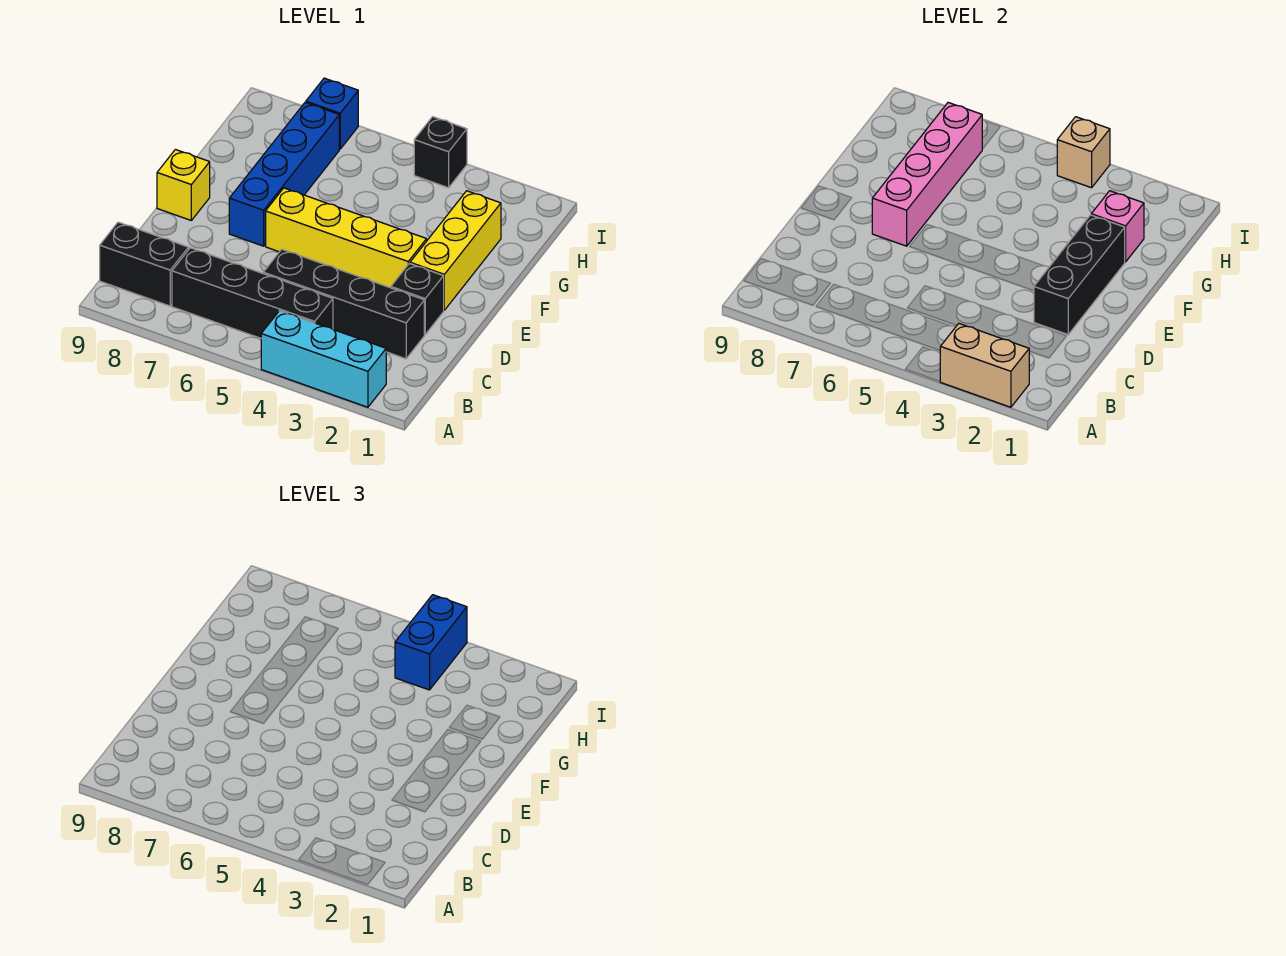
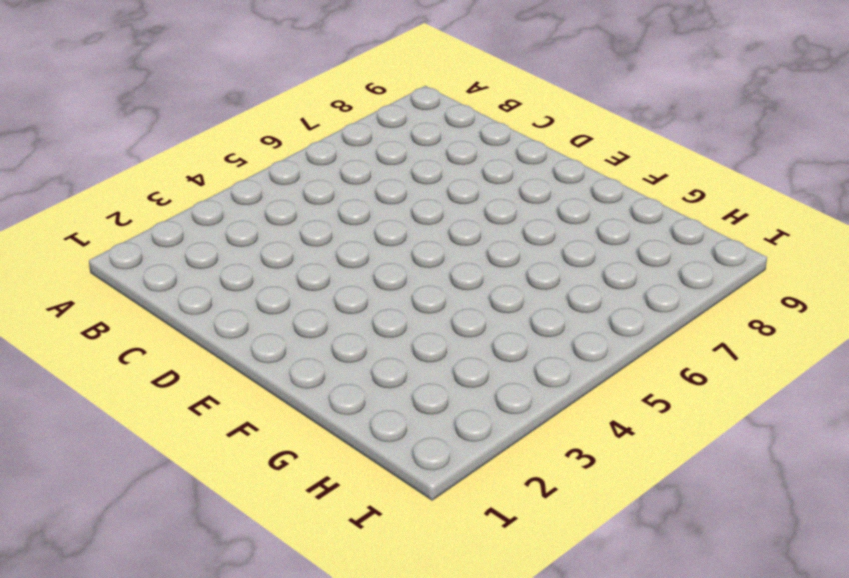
none -> cyan 1x3 brick [261,311,386,407]
none -> black 1x4 brick [172,248,333,338]
none -> black 1x2 brick [100,222,188,306]

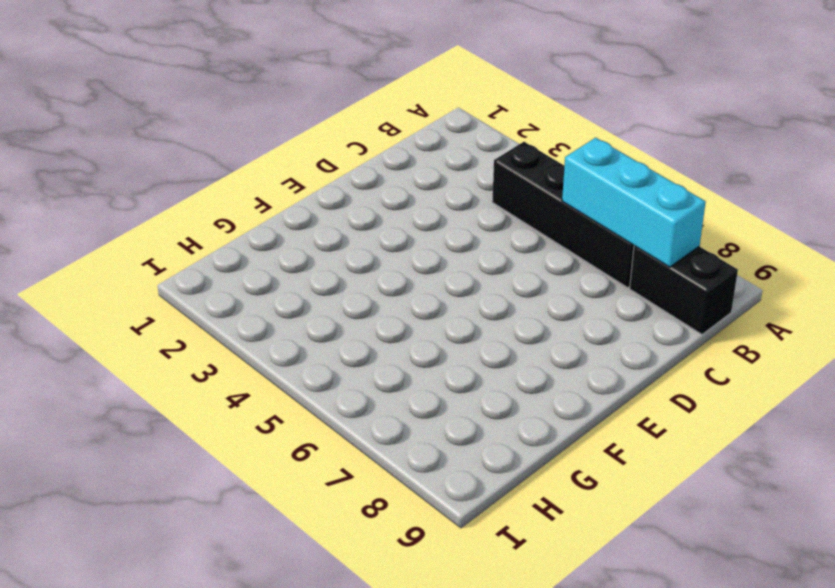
cyan 1x3 brick [562,138,706,267] -> cyan 1x3 brick moved to [261,311,386,407]
none -> black 1x4 brick [263,249,424,359]
none -> black 1x1 brick [391,264,444,334]
none -> yellow 1x3 brick [410,191,501,310]

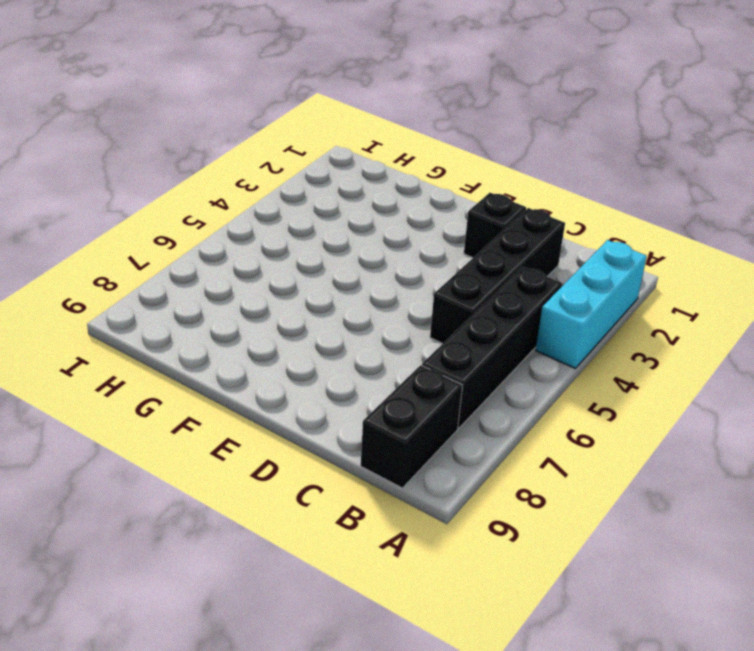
none -> yellow 1x3 brick [410,191,501,310]
none -> yellow 1x4 brick [266,188,427,288]
none -> blue 1x4 brick [229,103,339,246]

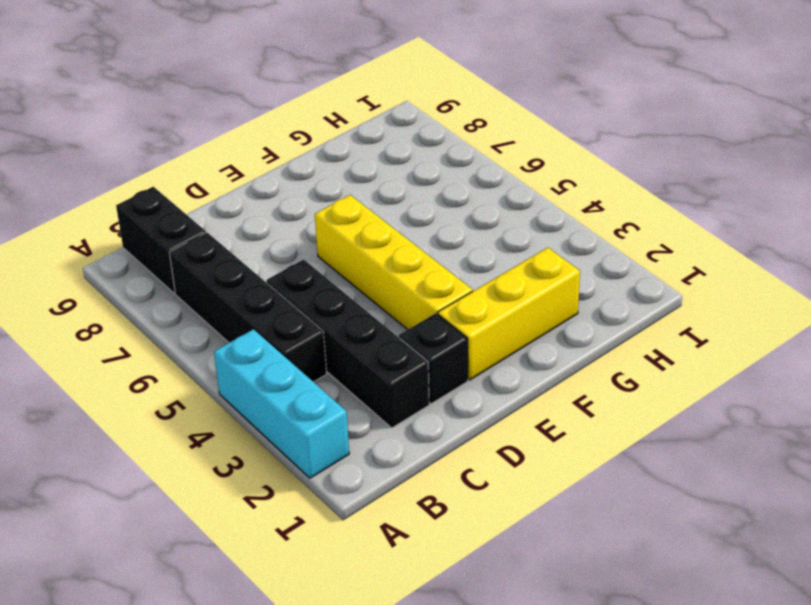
none -> blue 1x4 brick [229,103,339,246]
none -> yellow 1x1 brick [157,150,210,220]
none -> black 1x1 brick [414,117,467,188]

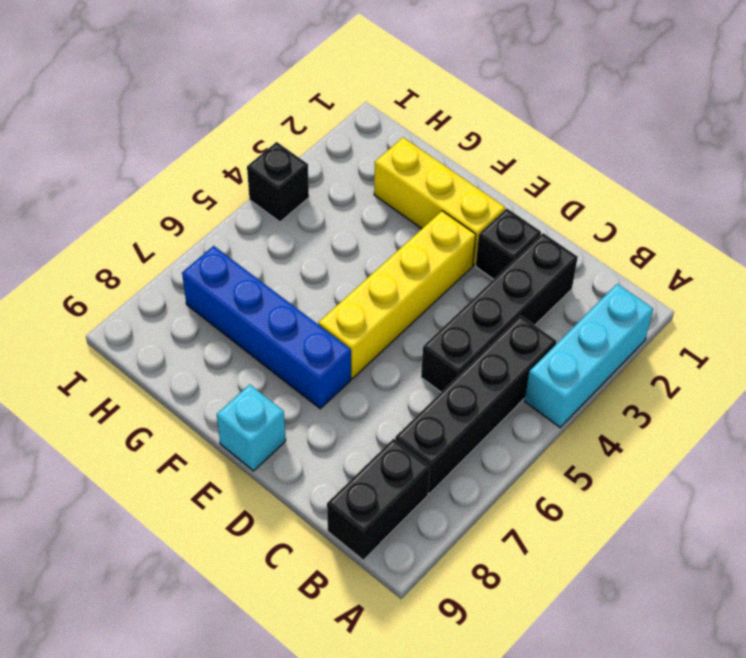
cyan 1x1 brick [217,384,286,471] -> yellow 1x1 brick [157,150,210,220]
none -> blue 1x1 brick [306,78,358,149]
none -> tan 1x2 brick [940,324,1029,407]
none -> black 1x3 brick [1034,215,1125,334]

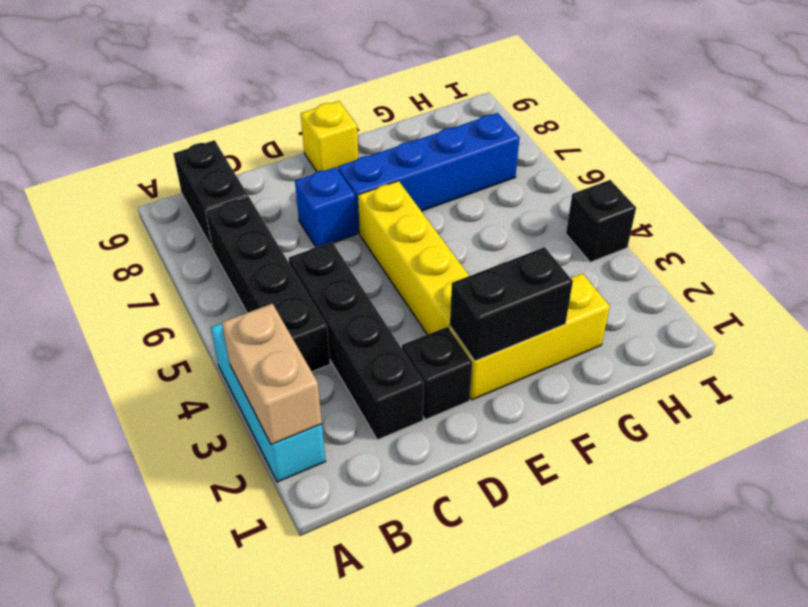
blue 1x1 brick [295,167,357,247] -> blue 1x1 brick moved to [306,78,358,149]
black 1x2 brick [450,247,573,361] -> black 1x3 brick [1034,215,1125,334]
none -> pink 1x4 brick [872,103,983,246]
none -> pink 1x1 brick [1091,191,1144,262]
none -> tan 1x1 brick [1057,117,1110,188]

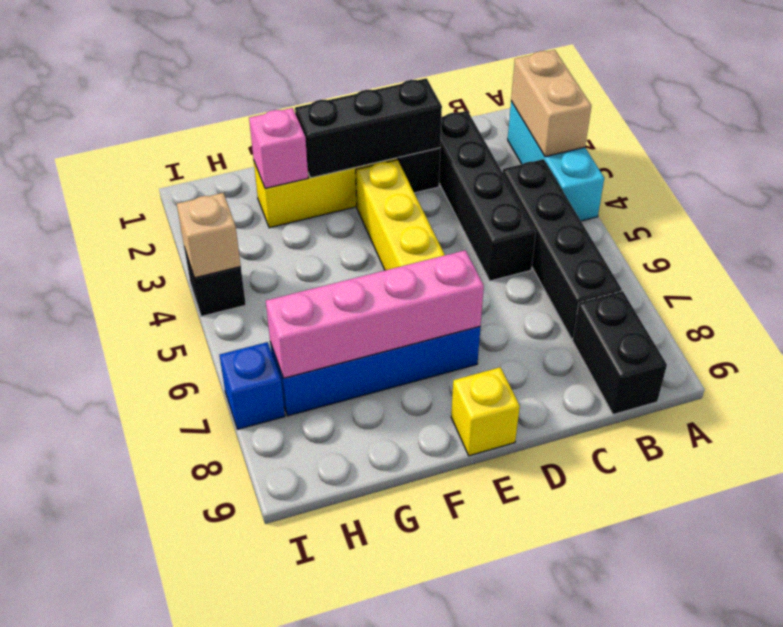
none -> blue 1x2 brick [395,595,467,690]

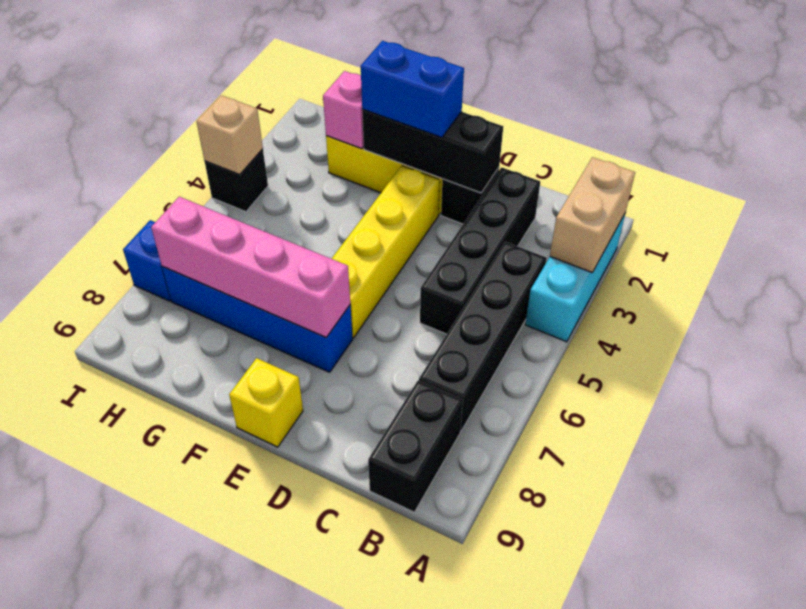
blue 1x2 brick [361,41,464,137] -> blue 1x2 brick moved to [395,595,467,690]

